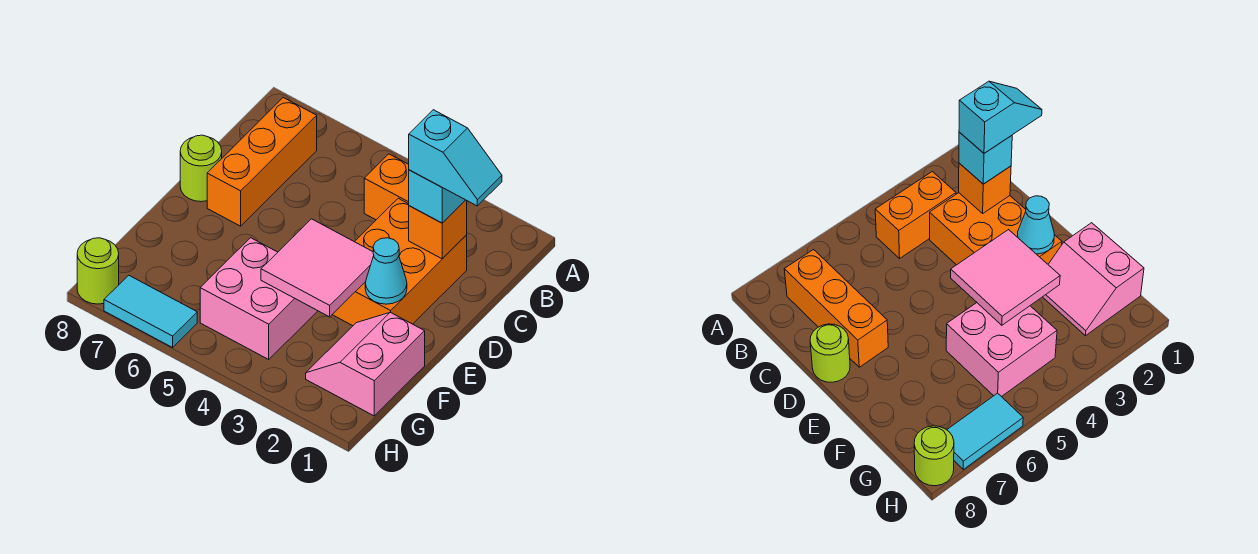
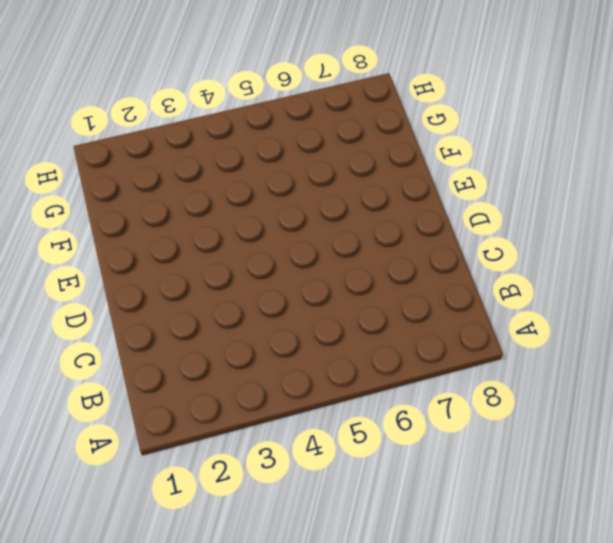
none -> orange 1x2 brick [364,154,409,220]
none -> orange 1x3 brick [207,97,317,226]
none -> orange 2x3 brick [332,198,467,326]

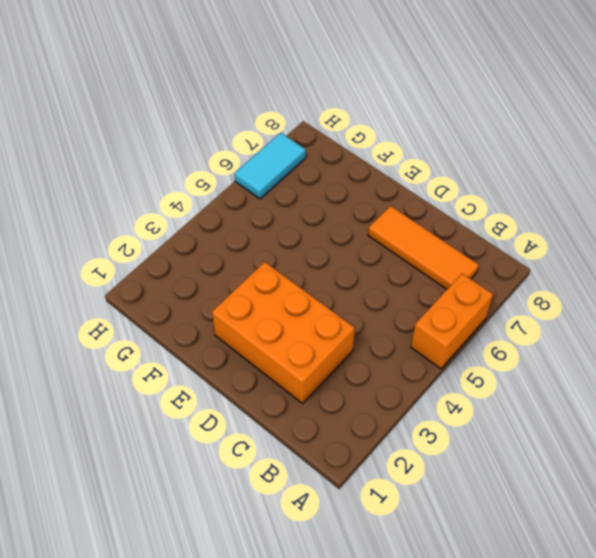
orange 1x2 brick [411,273,493,369] -> orange 1x2 brick moved to [364,154,409,220]
orange 1x3 tile [368,206,479,289] -> orange 1x3 brick [207,97,317,226]
none -> lime 1x1 round brick [180,135,222,202]
none -> pink 2x2 slope [306,312,425,416]
none -> pink 2x2 brick [200,238,317,359]

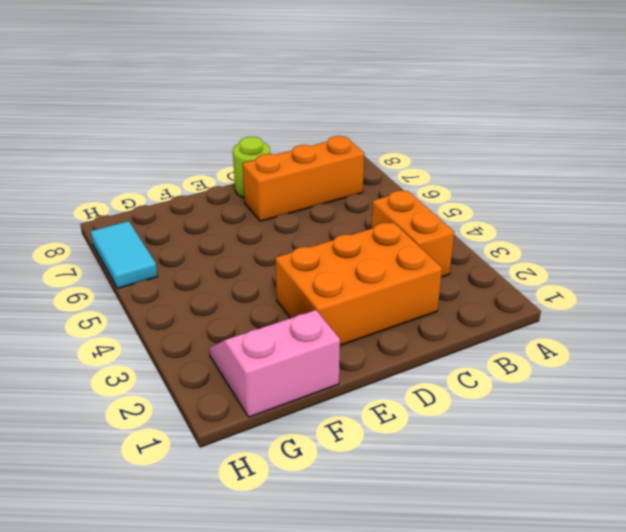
none -> pink 2x2 brick [200,238,317,359]
none -> lime 1x1 round brick [77,238,119,304]
none -> orange 1x1 brick [409,200,467,259]

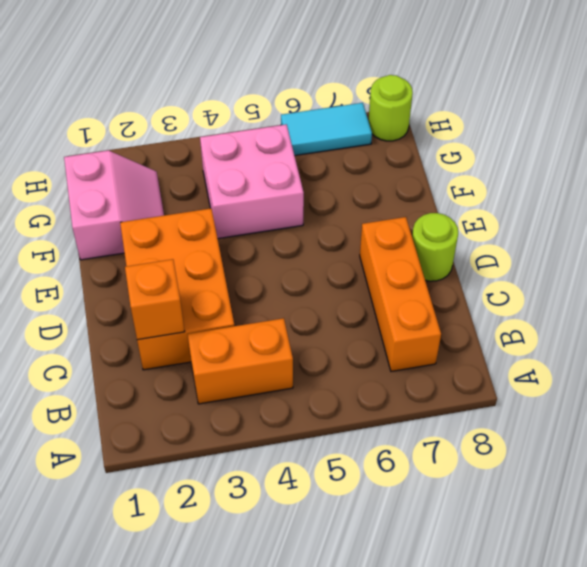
none -> cyan 1x1 cone [365,238,407,304]
none -> pink 2x2 tile [261,219,374,317]
none -> cyan 1x1 brick [409,170,465,223]

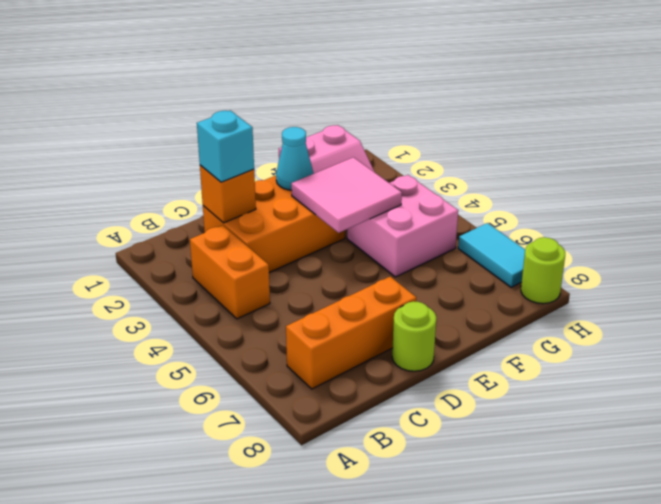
none -> cyan 1x2 slope [409,110,502,206]

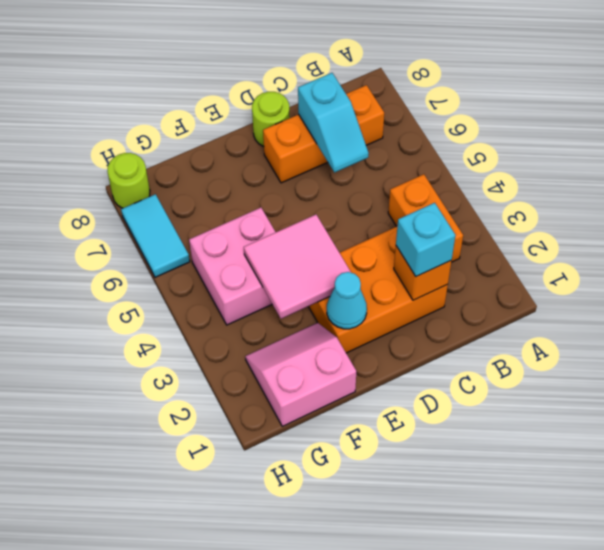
cyan 1x2 slope [298,73,369,173] -> cyan 1x2 slope moved to [409,110,502,206]

